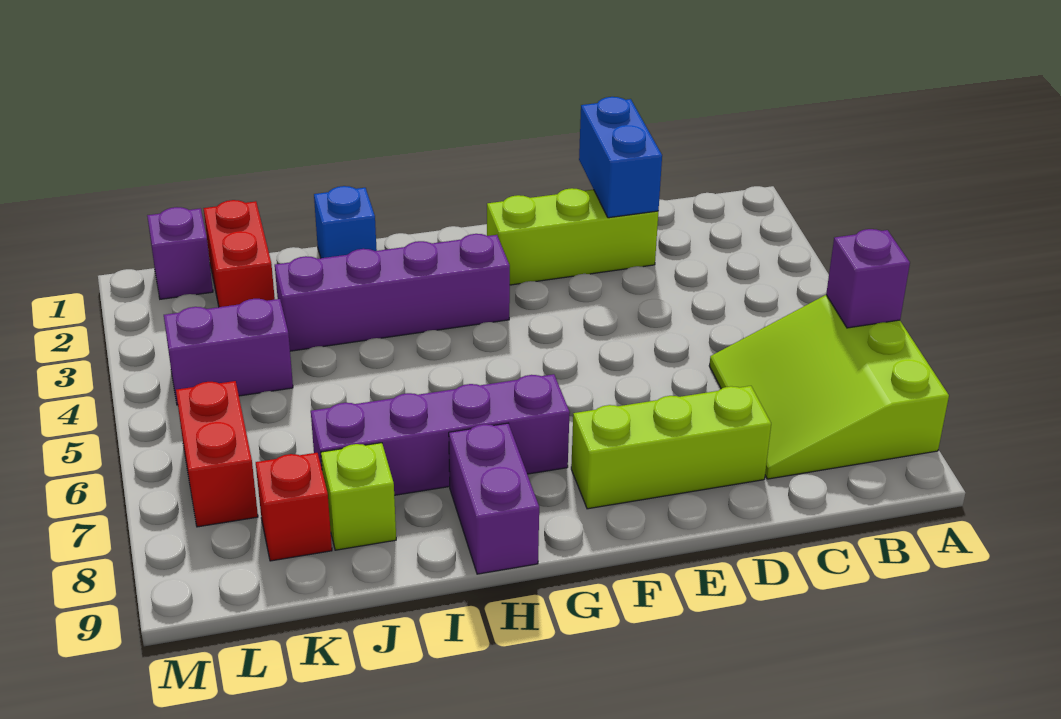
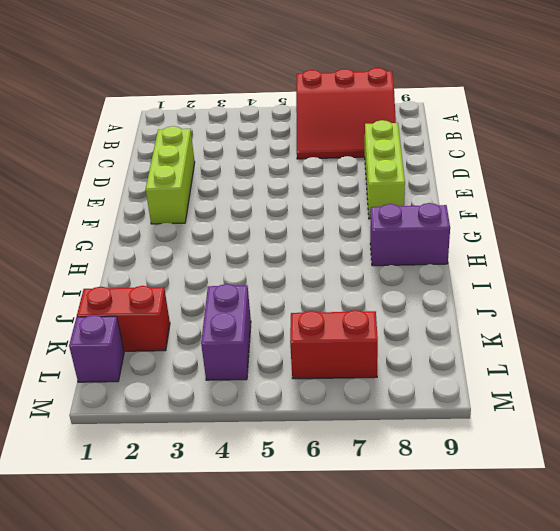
red 3x3 slope [296,68,396,159] -> lime 3x3 slope [709,295,949,479]
none -> purple 1x4 brick [275,234,510,351]
none -> purple 1x4 brick [311,374,570,495]
none -> blue 1x1 brick [314,186,377,258]

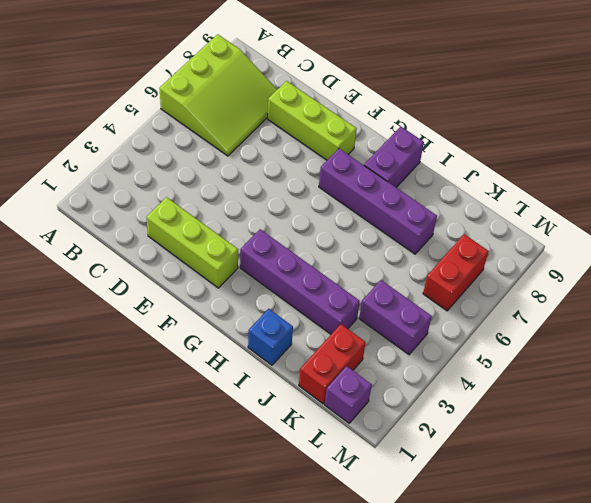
none -> lime 1x1 brick [321,443,396,550]
none -> red 1x1 brick [256,453,332,561]
none -> purple 1x1 brick [826,229,910,328]

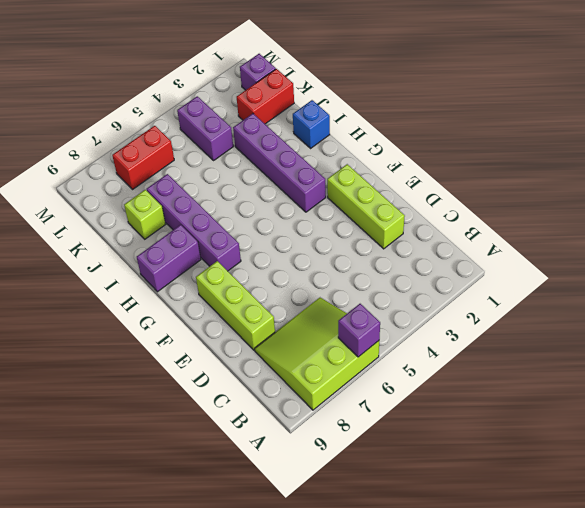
none -> red 1x1 brick [256,453,332,561]
none -> blue 1x2 brick [579,97,662,218]

